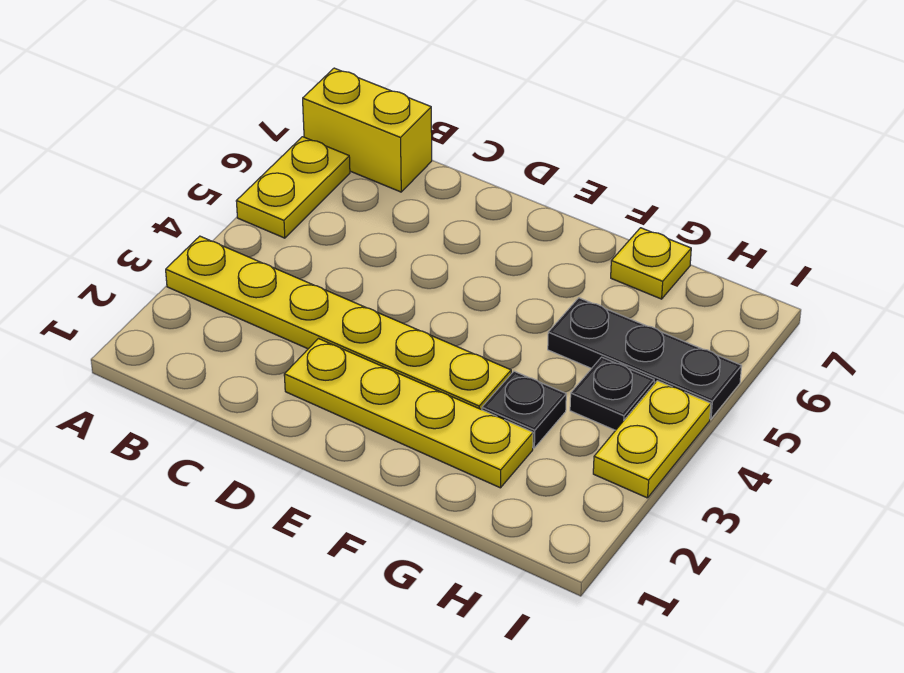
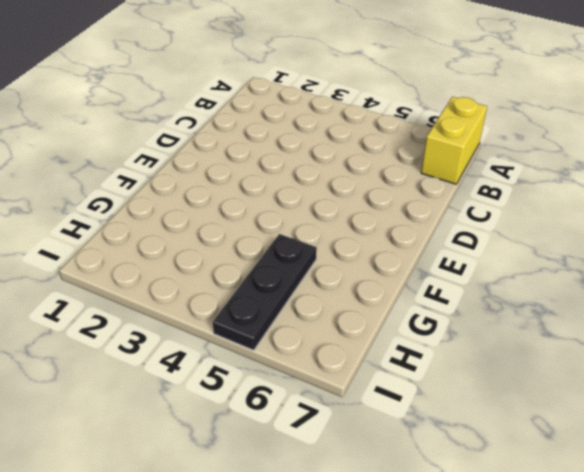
none -> yellow 1x6 plate [166,236,511,410]
none -> yellow 1x2 plate [236,137,350,238]

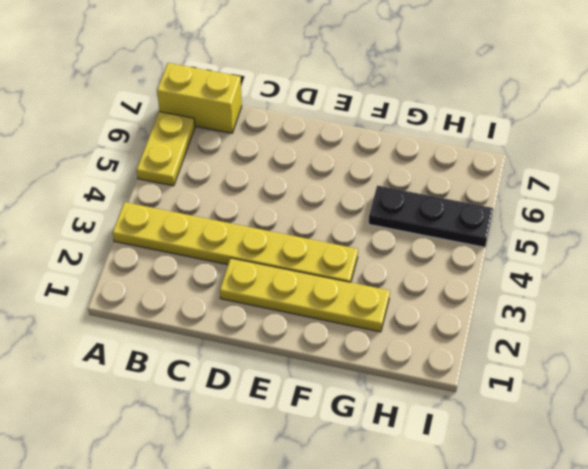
none -> black 1x1 plate [482,371,566,448]
none -> yellow 1x1 plate [611,228,691,299]

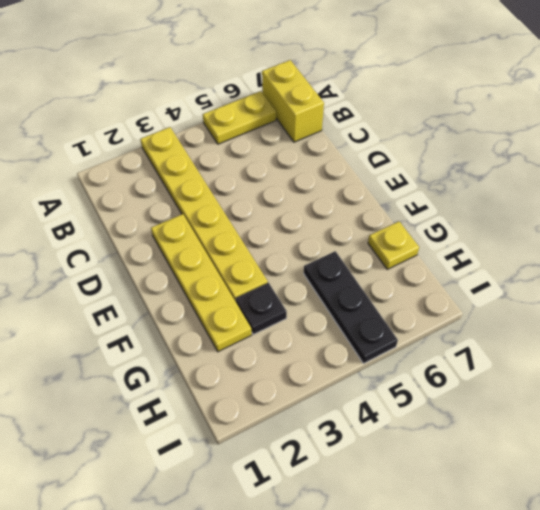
none -> black 1x1 plate [570,357,654,430]
none -> yellow 1x2 plate [593,381,711,498]

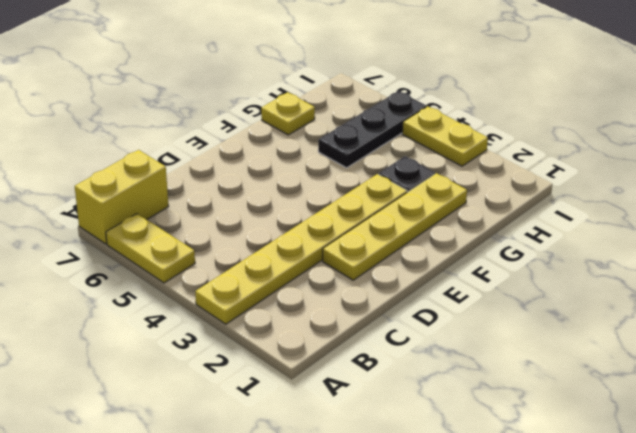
none -> black 1x1 plate [570,357,654,430]

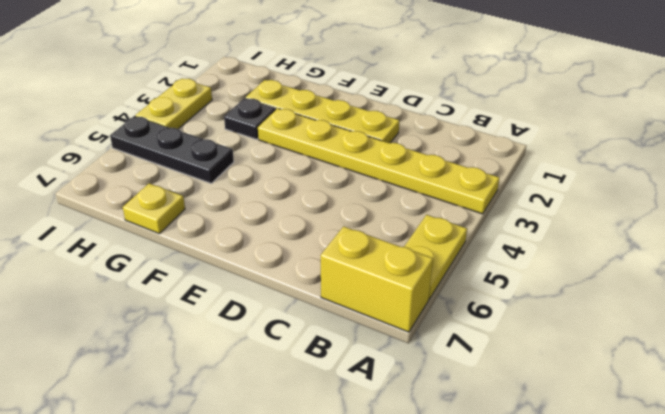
none -> black 1x1 plate [570,357,654,430]

